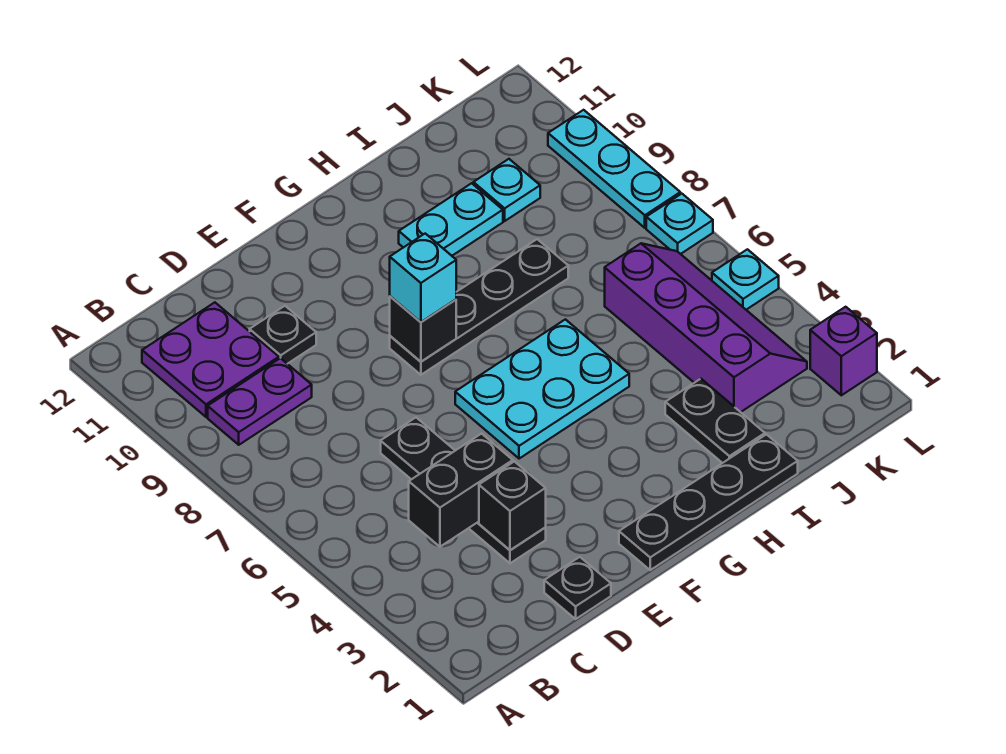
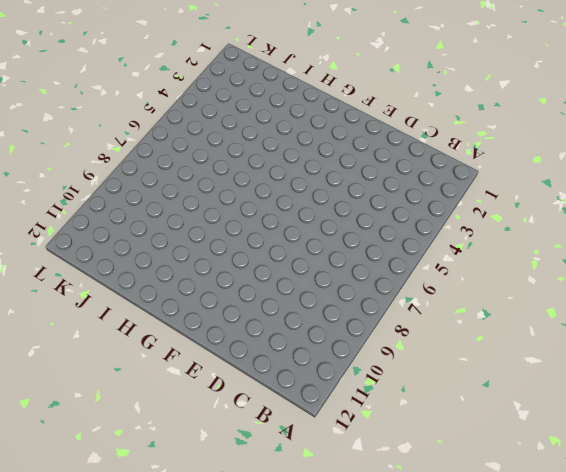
none -> purple 1x2 plate [208,358,312,445]
none -> purple 2x2 plate [142,302,279,417]
none -> black 1x1 plate [544,557,611,619]

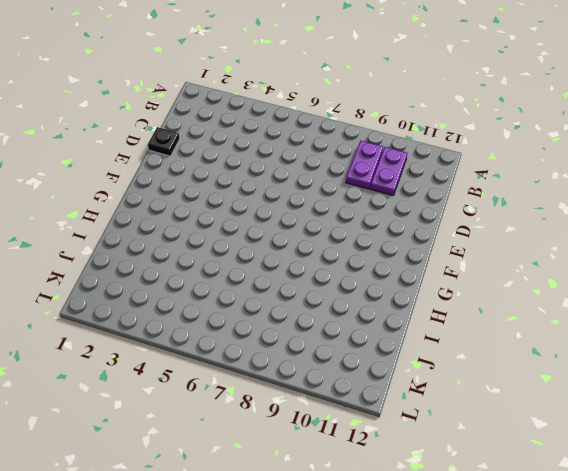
purple 1x2 plate [370,147,407,196] -> purple 2x2 plate [142,302,279,417]
none -> black 1x4 plate [381,418,546,563]
none -> black 1x1 plate [250,306,316,364]
none -> black 1x4 plate [619,435,798,570]

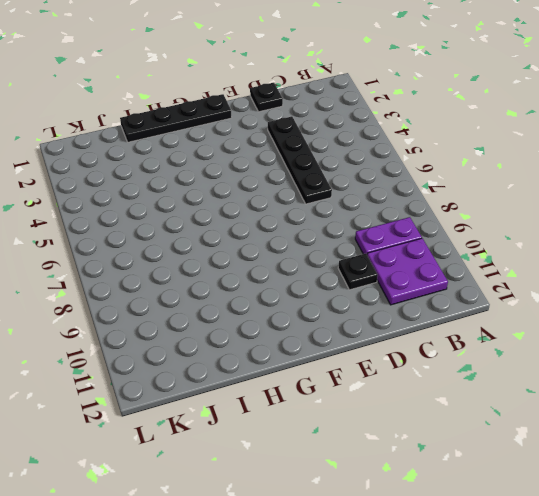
none -> cyan 2x3 plate [455,319,629,459]
none -> black 1x4 plate [390,239,568,375]
none -> cyan 1x2 plate [399,183,503,256]

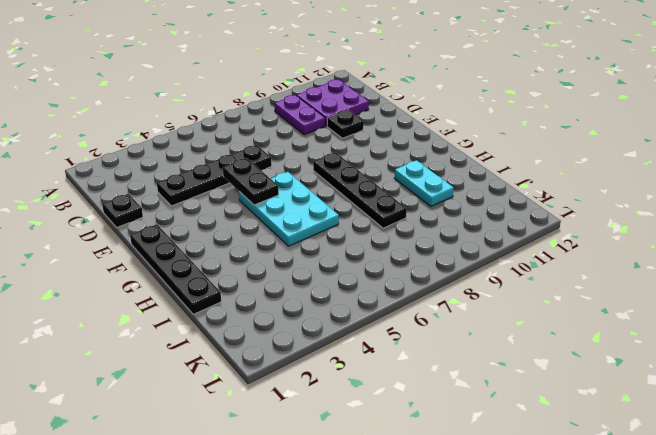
black 1x2 plate [223,158,279,205] -> black 1x2 plate turned to [665,379,765,463]
none -> purple 2x4 slope [605,243,807,412]
none -> cyan 1x1 plate [473,159,540,221]
none -> purple 1x1 brick [810,307,877,395]

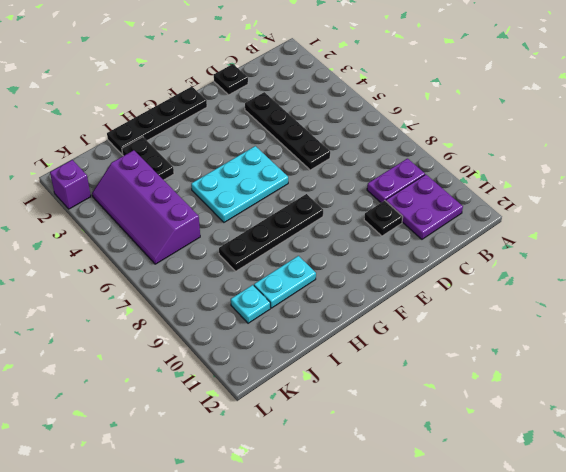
none -> cyan 1x1 plate [712,249,779,310]
none -> cyan 1x1 plate [646,194,713,254]
none -> cyan 1x3 plate [548,110,680,228]

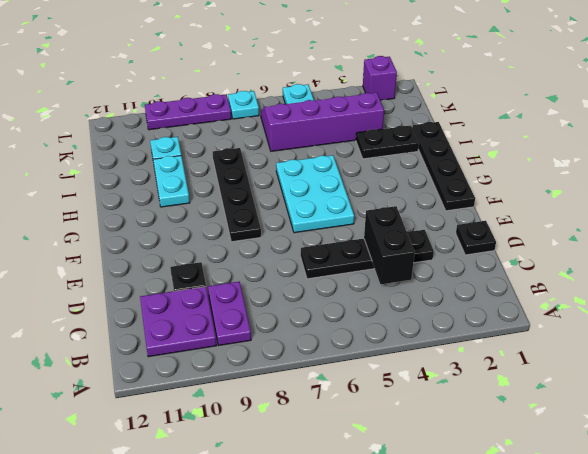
purple 1x3 plate [145,94,231,130] -> cyan 1x3 plate [548,110,680,228]
none -> black 1x1 brick [479,461,546,550]
none -> black 1x1 brick [390,296,456,362]
none -> cyan 1x1 brick [390,234,456,322]

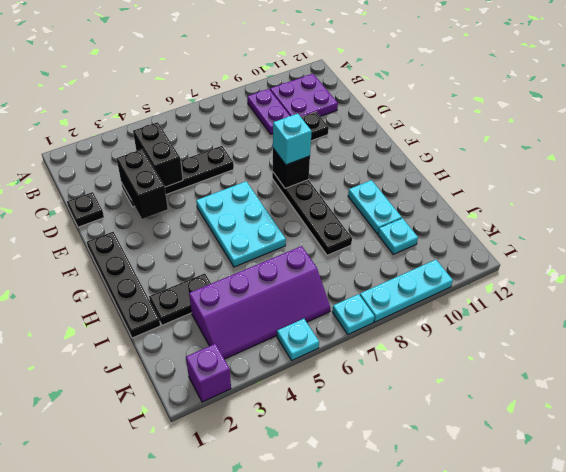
black 1x2 brick [116,149,168,219] -> black 1x1 brick [479,461,546,550]

